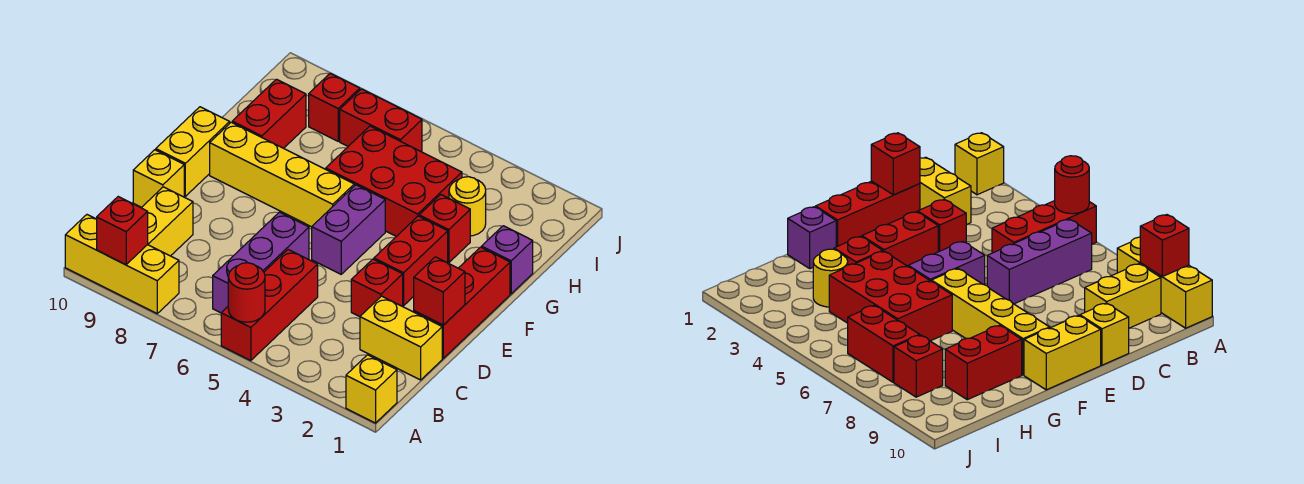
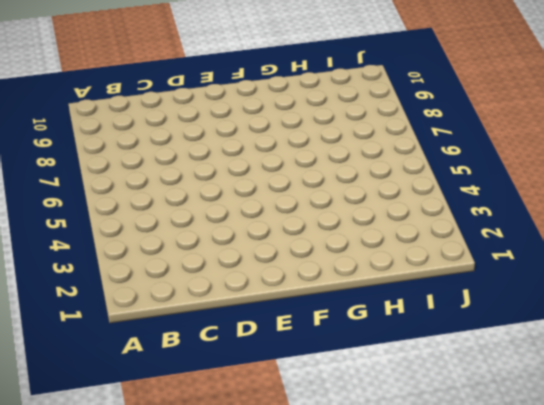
none -> yellow 1x1 brick [346,355,397,423]
none -> red 1x3 brick [221,250,318,361]
none -> yellow 1x3 brick [65,215,179,313]

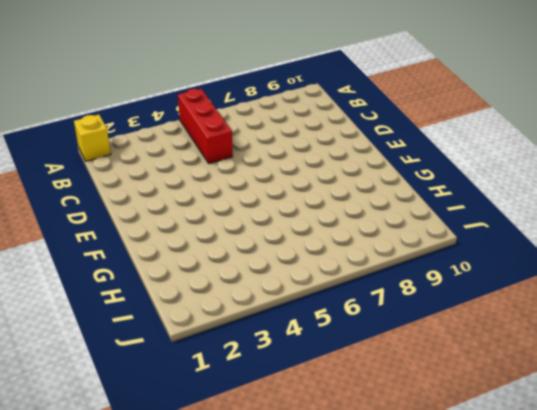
none -> yellow 1x3 brick [65,215,179,313]
none -> purple 1x3 brick [213,212,309,313]
none -> yellow 1x2 brick [141,187,193,256]

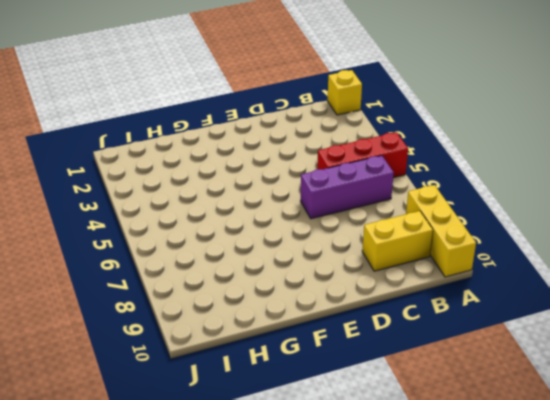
none -> yellow 1x2 brick [360,296,442,380]
none -> red 1x3 brick [414,247,510,358]
none -> red 1x1 brick [351,259,403,317]

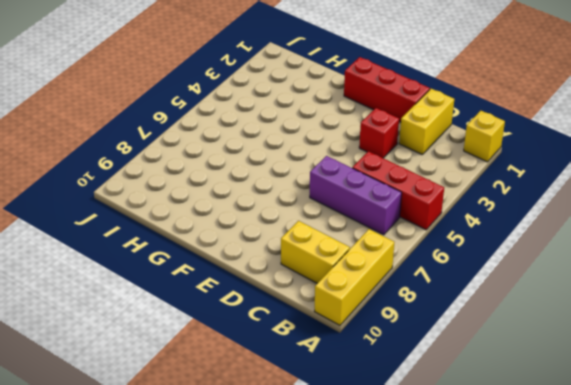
none -> yellow 1x1 brick [133,150,184,207]
none -> red 1x2 brick [374,216,448,306]
none -> purple 1x2 brick [312,185,385,274]

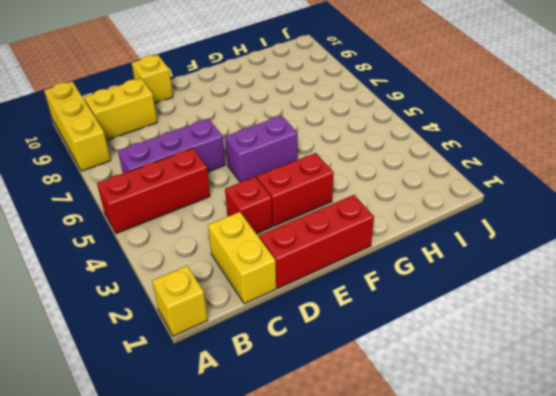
none -> yellow 1x2 brick [156,107,230,196]
none -> yellow 1x4 brick [210,122,354,227]
none -> purple 1x1 brick [482,226,533,294]

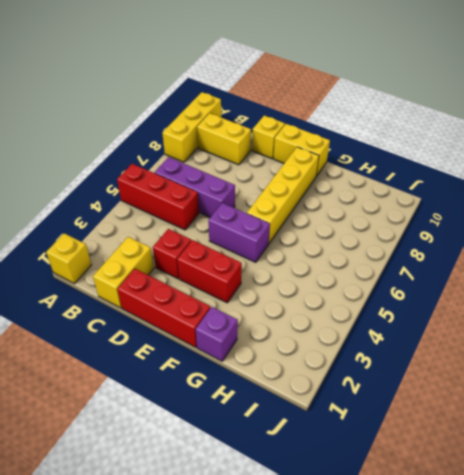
none -> red 1x1 brick [419,195,470,263]
none -> red 2x3 brick [326,126,462,237]
none -> red 1x2 brick [232,79,306,148]

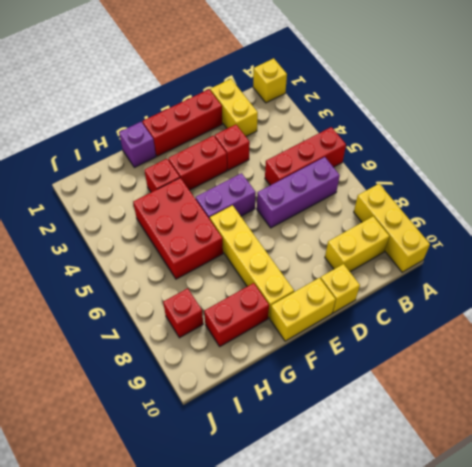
none -> yellow 1x1 round brick [449,177,486,236]
none -> red 1x2 brick [340,89,422,152]
none -> red 1x1 round brick [228,263,265,322]

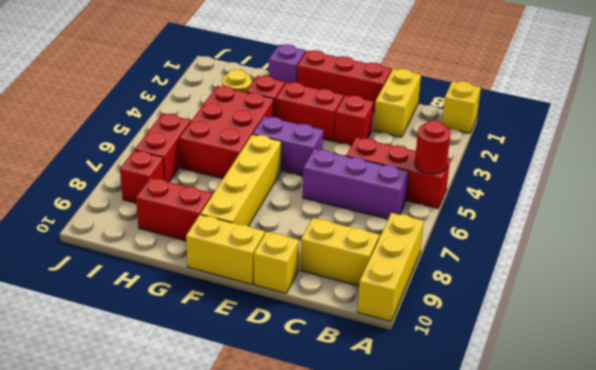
none -> red 1x1 brick [97,197,148,265]
none -> red 1x1 brick [414,257,465,325]

